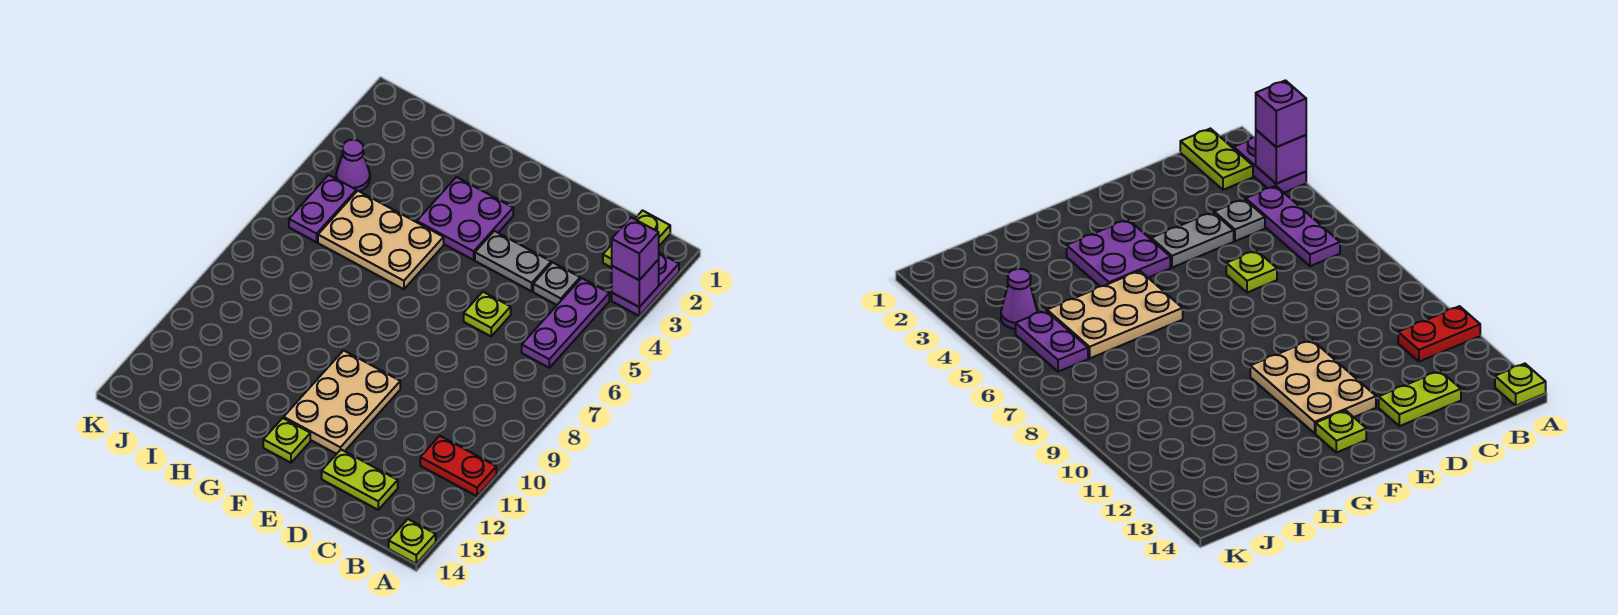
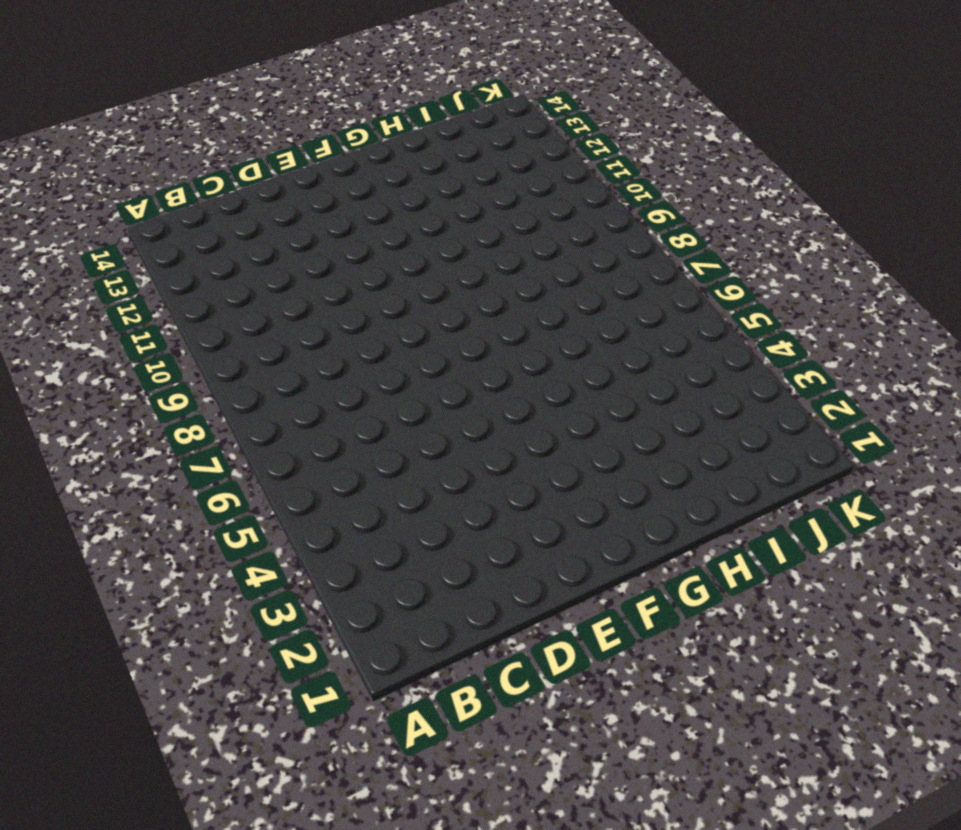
none -> purple 1x2 plate [612,253,679,316]
none -> red 1x2 plate [420,436,496,496]
none -> lime 1x1 plate [389,519,436,564]

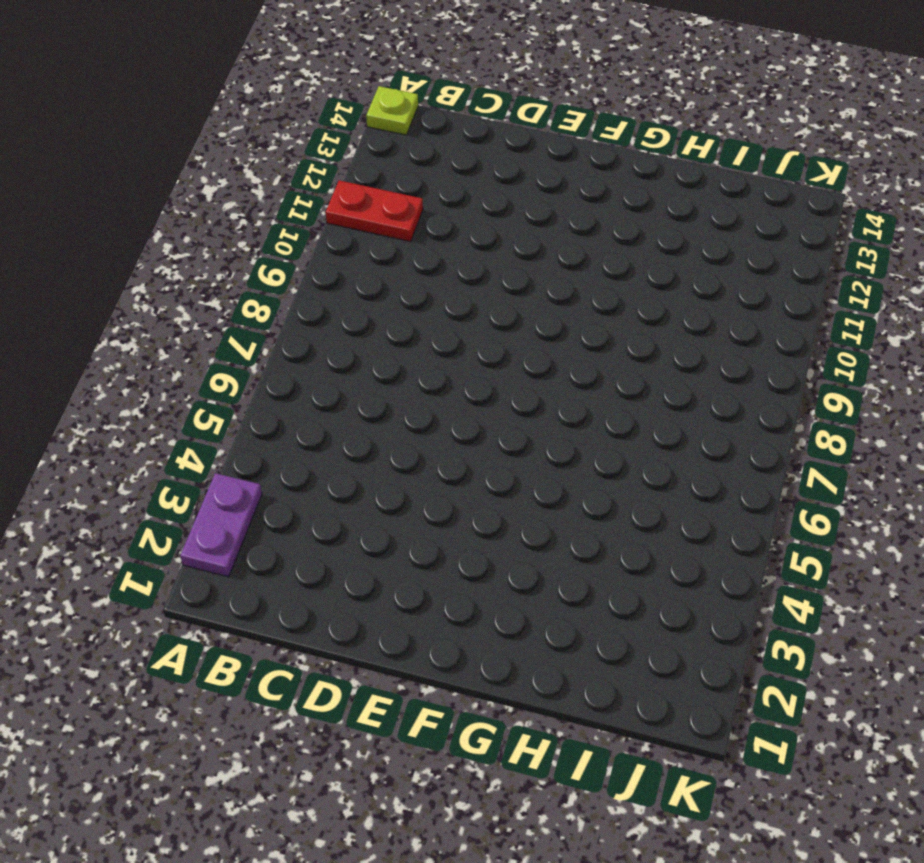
none -> lime 1x2 plate [603,211,670,268]
none -> purple 1x3 plate [522,278,609,368]
none -> grey 1x1 plate [533,262,580,305]

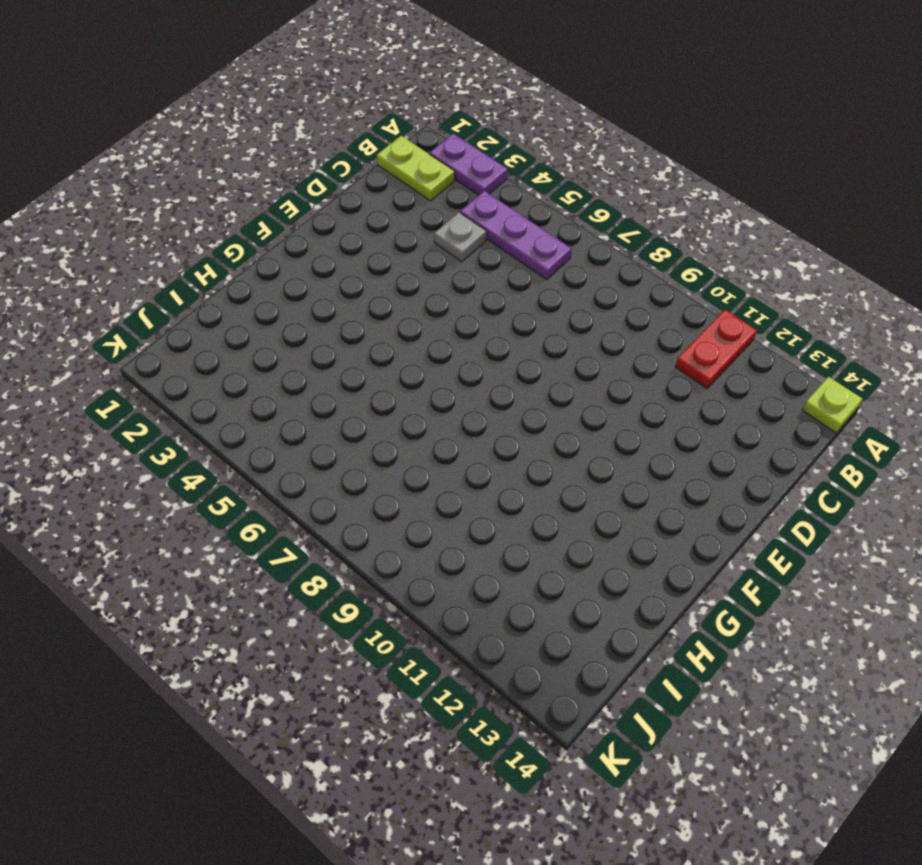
none -> lime 1x2 plate [322,450,398,510]
none -> grey 1x2 plate [475,231,551,291]
none -> lime 1x1 plate [464,292,511,336]

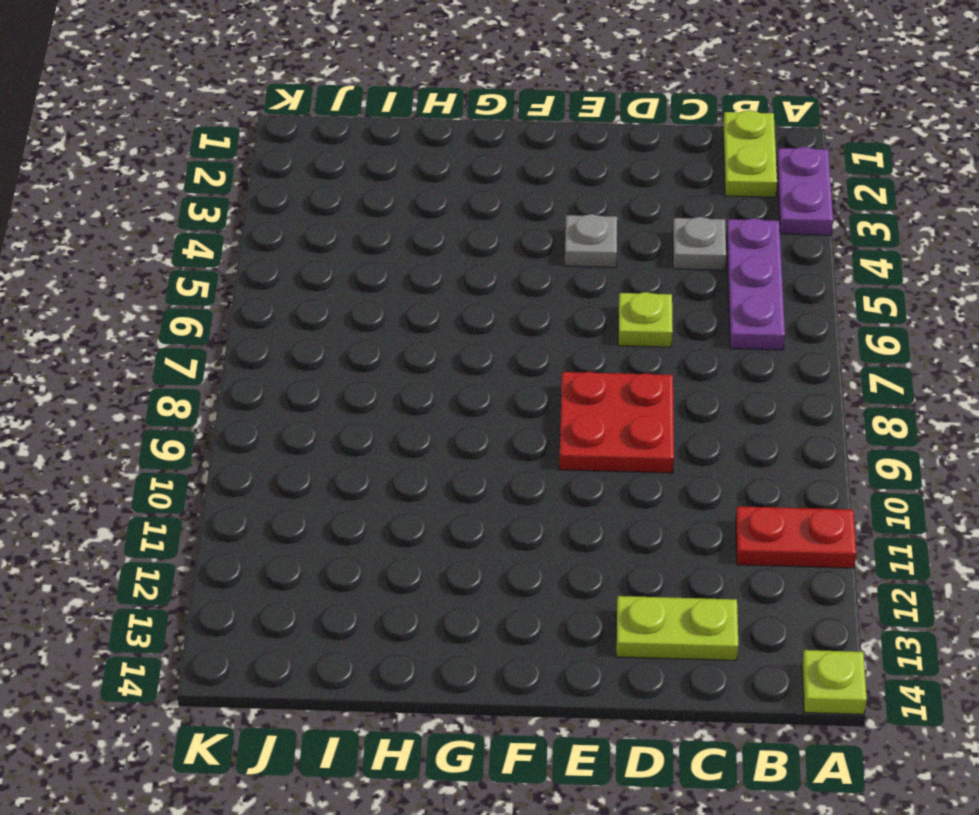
red 2x2 plate [559,372,674,473] -> none
grey 1x1 plate [565,214,617,267] -> grey 1x2 plate [475,231,551,291]
none -> tan 2x3 plate [284,350,400,454]
none -> purple 2x2 plate [417,177,513,260]
none -> lime 1x1 plate [263,418,310,463]

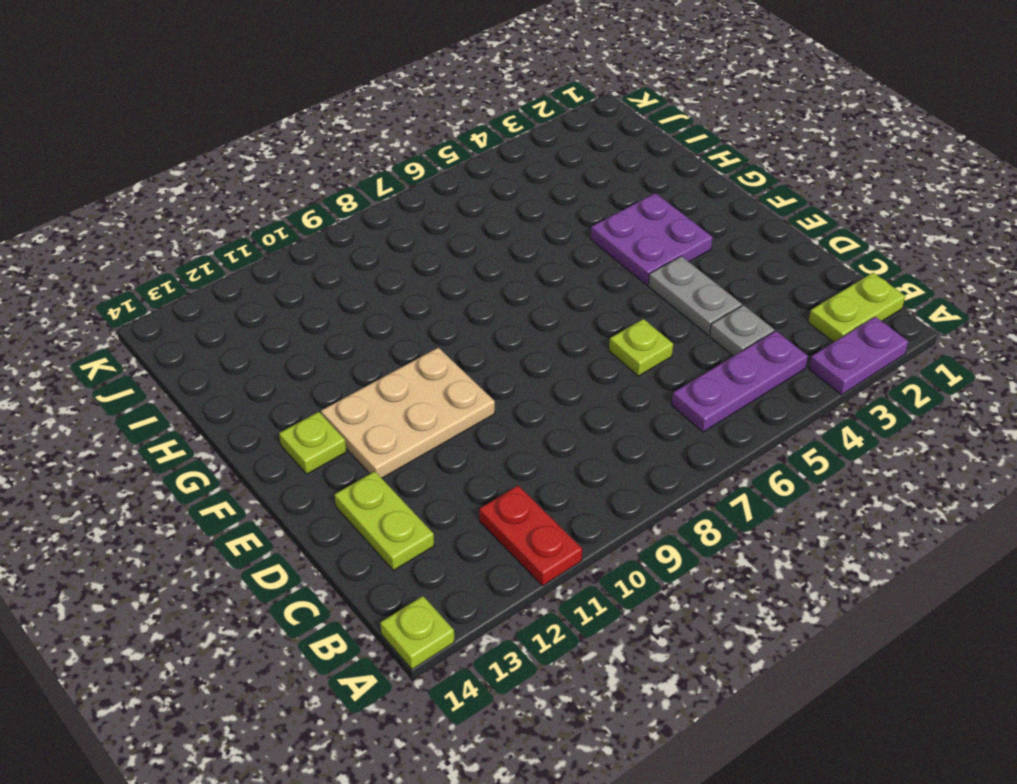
none -> tan 2x3 plate [318,191,444,289]
none -> purple 1x1 cone [336,140,370,192]
none -> purple 1x2 plate [289,175,356,242]

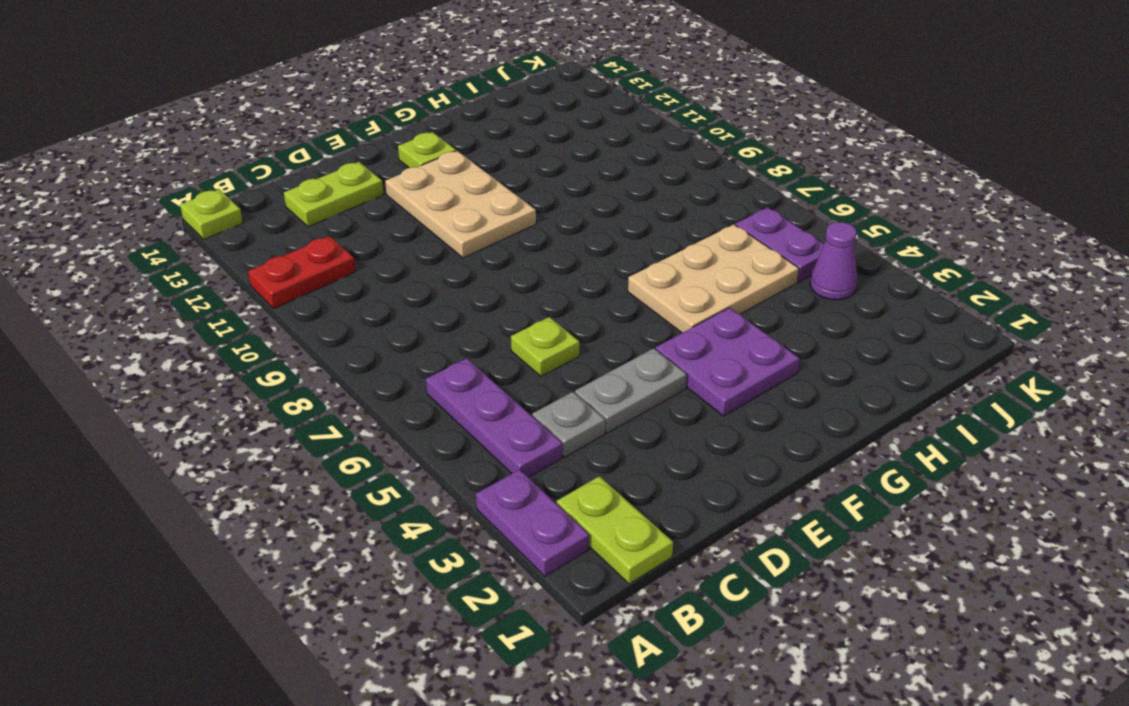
none -> purple 1x1 brick [612,259,659,307]
none -> purple 1x1 brick [612,218,659,280]

